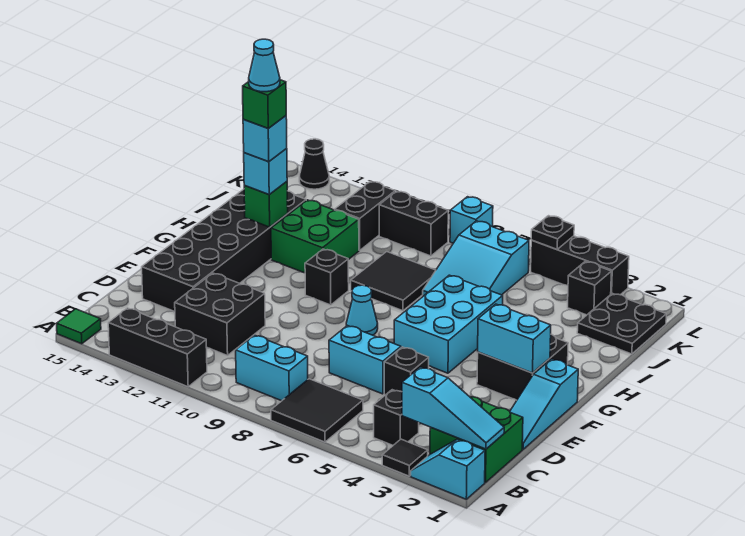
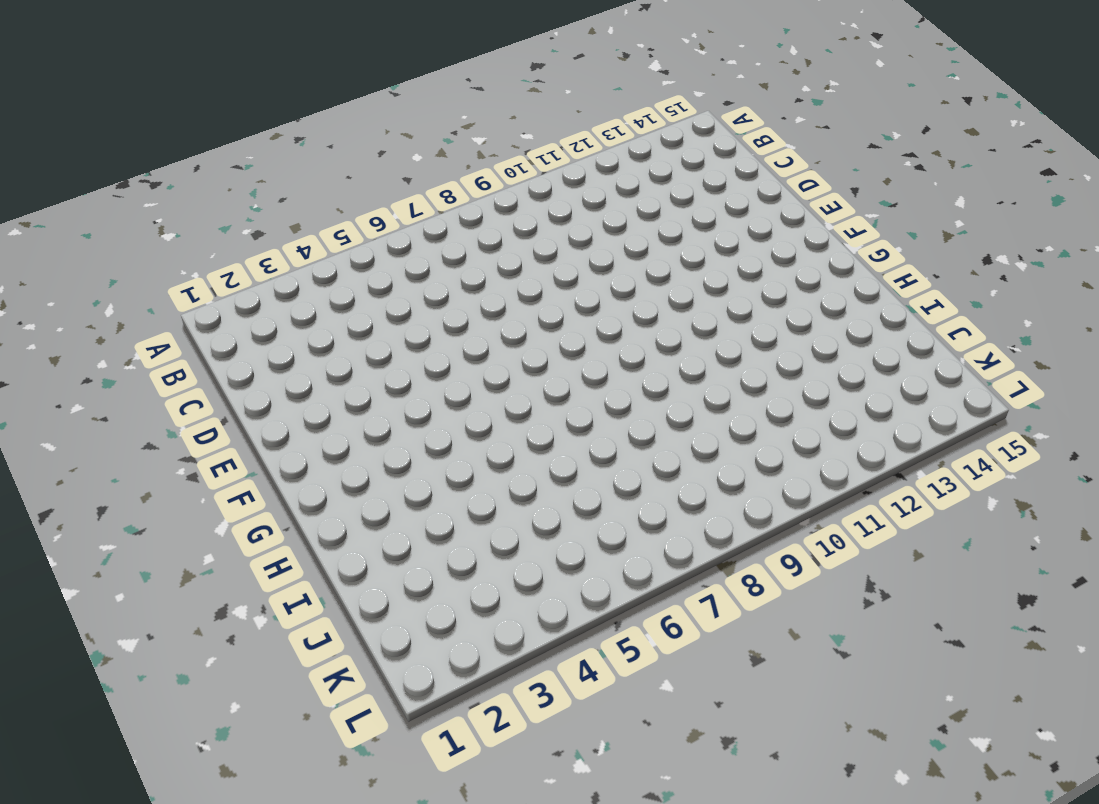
none -> cyan 1x2 slope [411,439,485,499]
none -> black 1x1 tile [382,439,428,476]
none -> black 2x2 tile [271,379,363,442]
none -> black 1x3 brick [108,308,207,387]

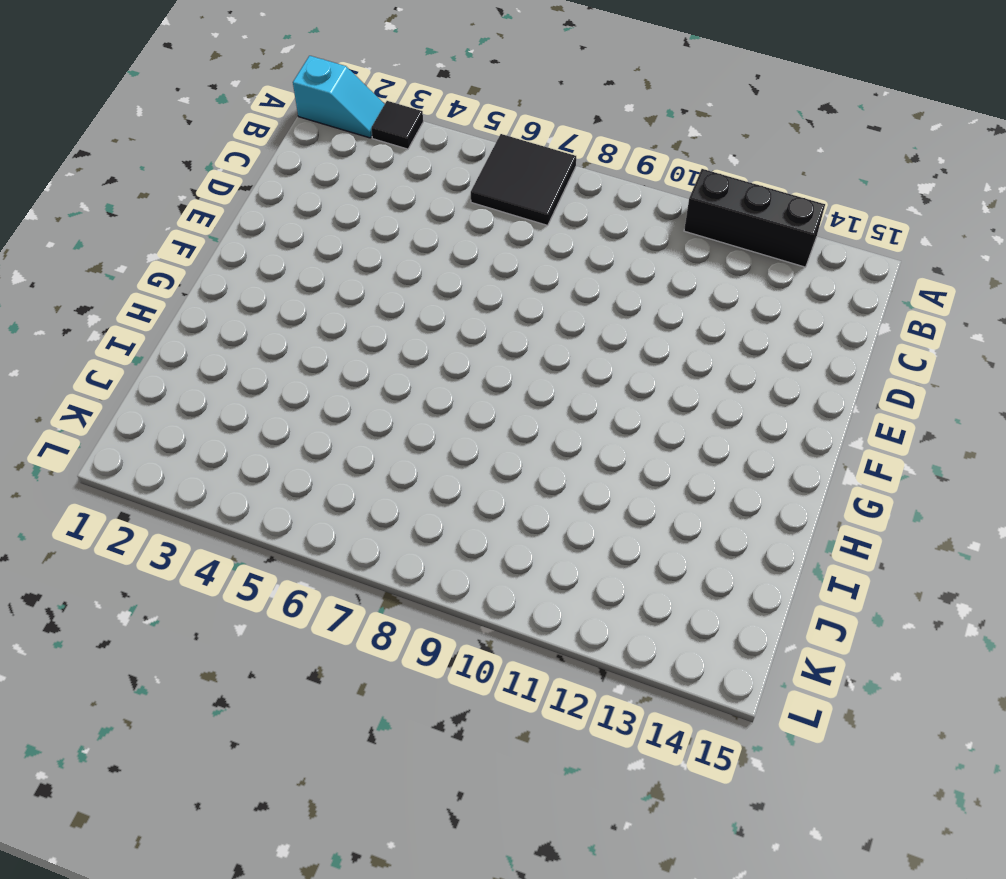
none -> green 1x1 tile [57,309,101,344]
none -> green 2x2 brick [430,397,523,483]
none -> black 1x1 brick [374,390,419,445]
none -> cyan 1x2 brick [236,335,308,401]

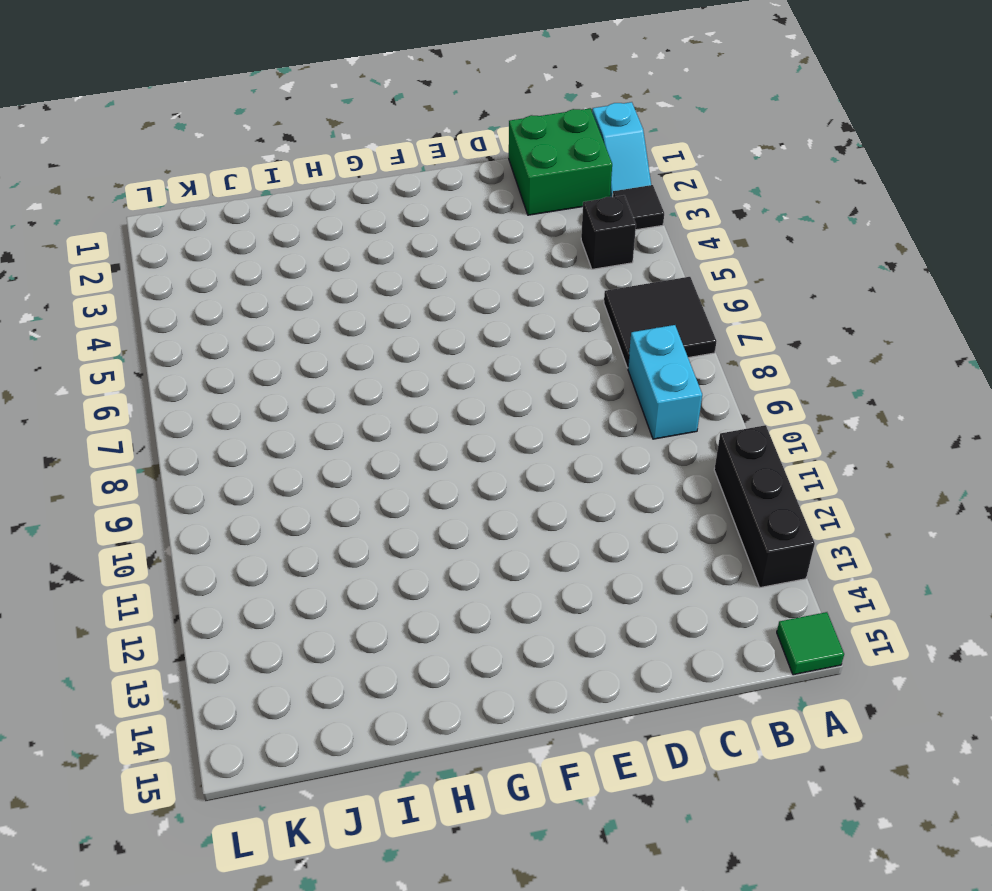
none -> black 2x2 brick [175,273,265,356]
none -> cyan 1x3 slope [510,359,578,449]
none -> black 1x1 brick [384,347,429,395]
none -> cyan 1x2 brick [329,326,401,394]

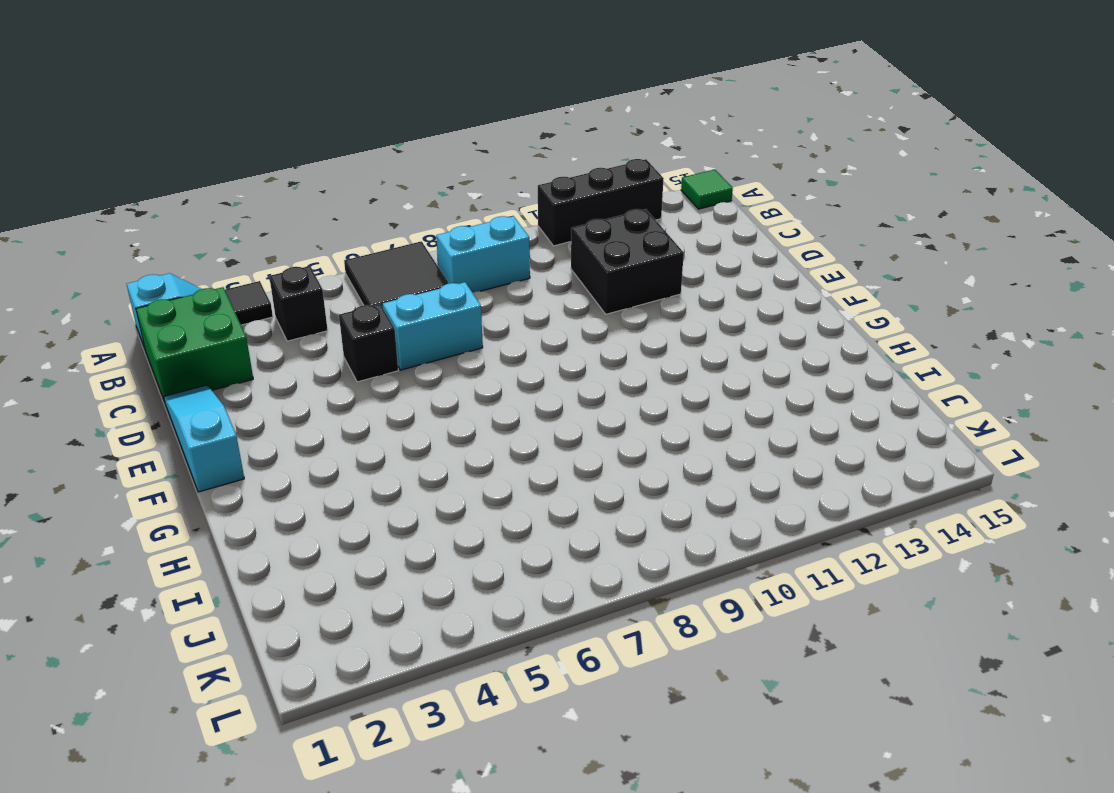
none -> black 2x6 brick [142,189,306,312]
none -> black 2x2 brick [477,334,568,400]
none -> cyan 2x3 brick [394,275,503,373]
none -> cyan 1x1 cone [346,285,378,335]

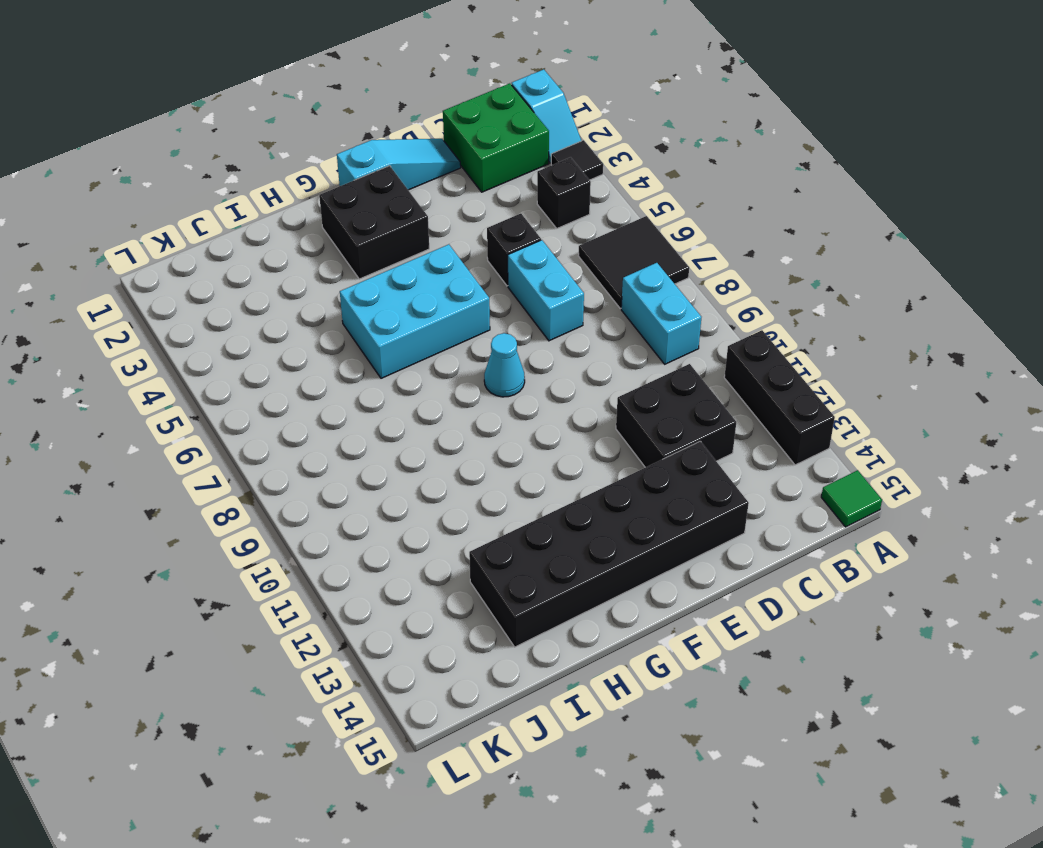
none -> black 1x1 brick [305,249,349,305]
none -> black 2x2 tile [351,252,436,311]
none -> green 2x2 brick [271,200,359,273]
none -> cyan 2x3 slope [423,221,529,296]

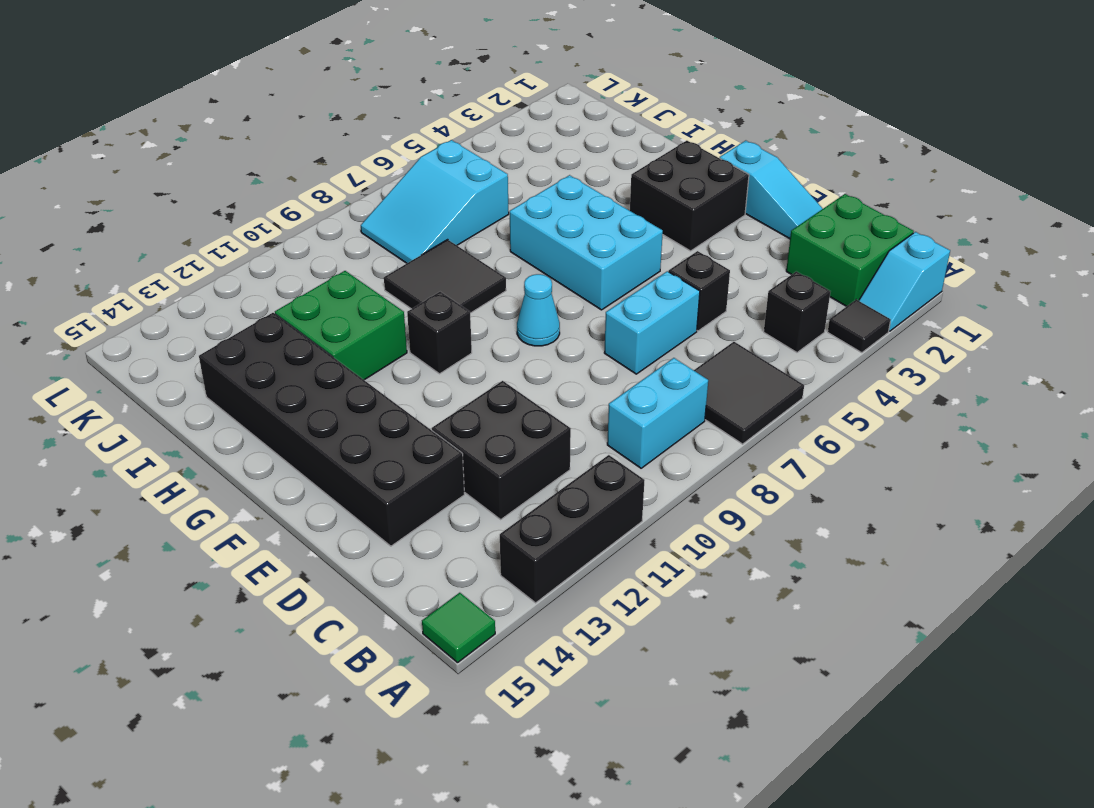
cyan 2x3 slope [361,140,509,263] -> cyan 2x3 slope turned to [423,221,529,296]
none -> black 2x2 plate [577,293,666,354]
none -> black 1x2 brick [335,181,395,250]
none -> black 1x1 brick [568,261,611,315]
none -> black 1x2 brick [379,191,448,256]

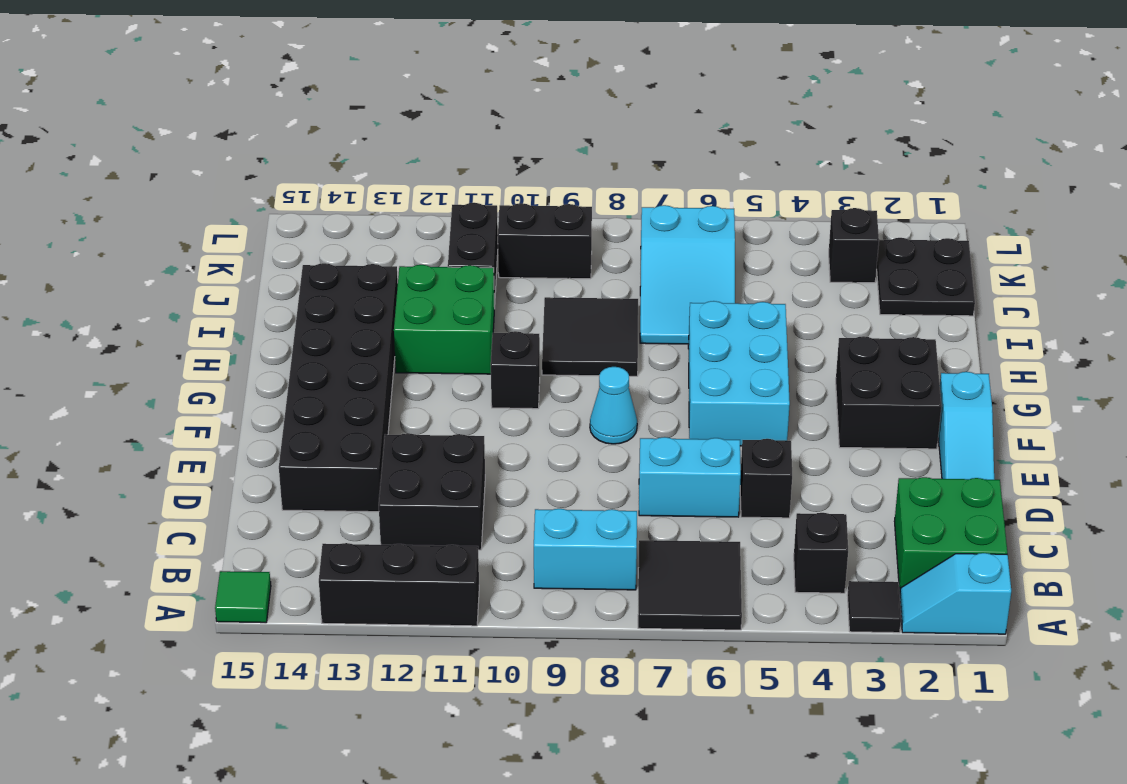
none -> black 1x3 brick [531,236,629,295]
none -> cyan 1x1 brick [450,197,493,243]
none -> black 1x1 cone [299,139,329,189]
none -> cyan 1x3 slope [402,367,504,449]

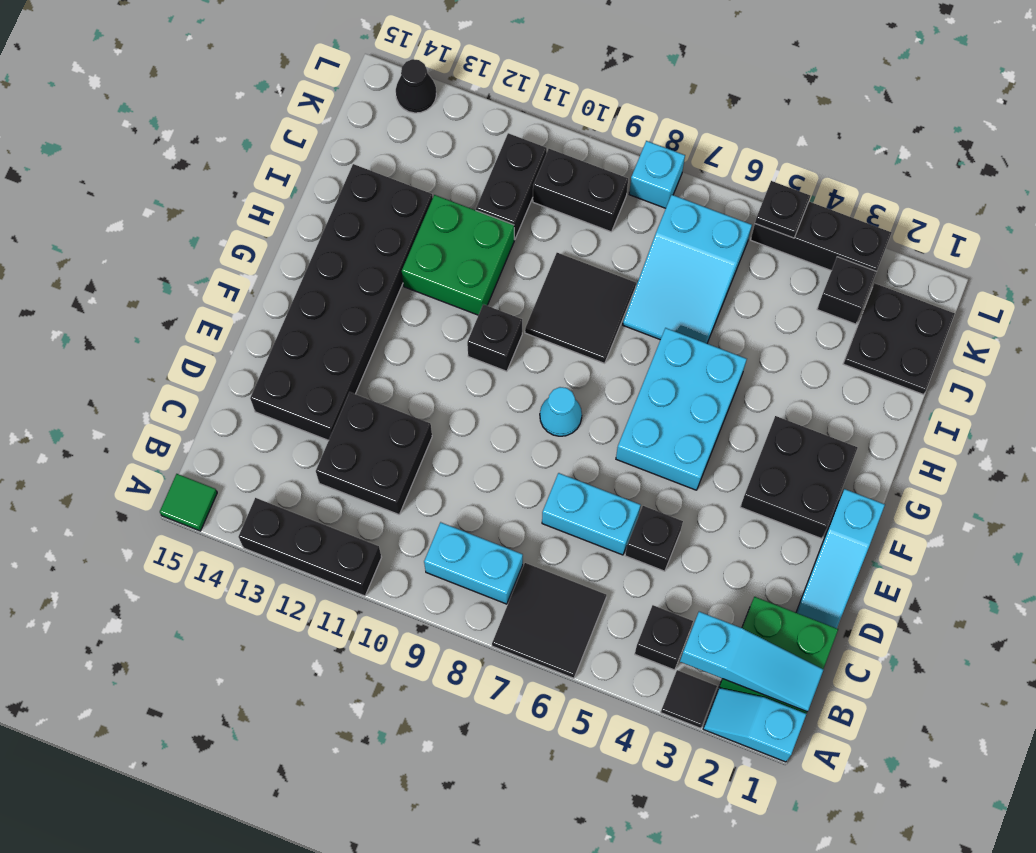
none -> cyan 1x2 brick [478,304,551,373]
none -> green 1x1 brick [244,182,288,227]
none -> cyan 1x1 brick [244,149,287,194]
none -> cyan 1x1 brick [243,116,287,162]

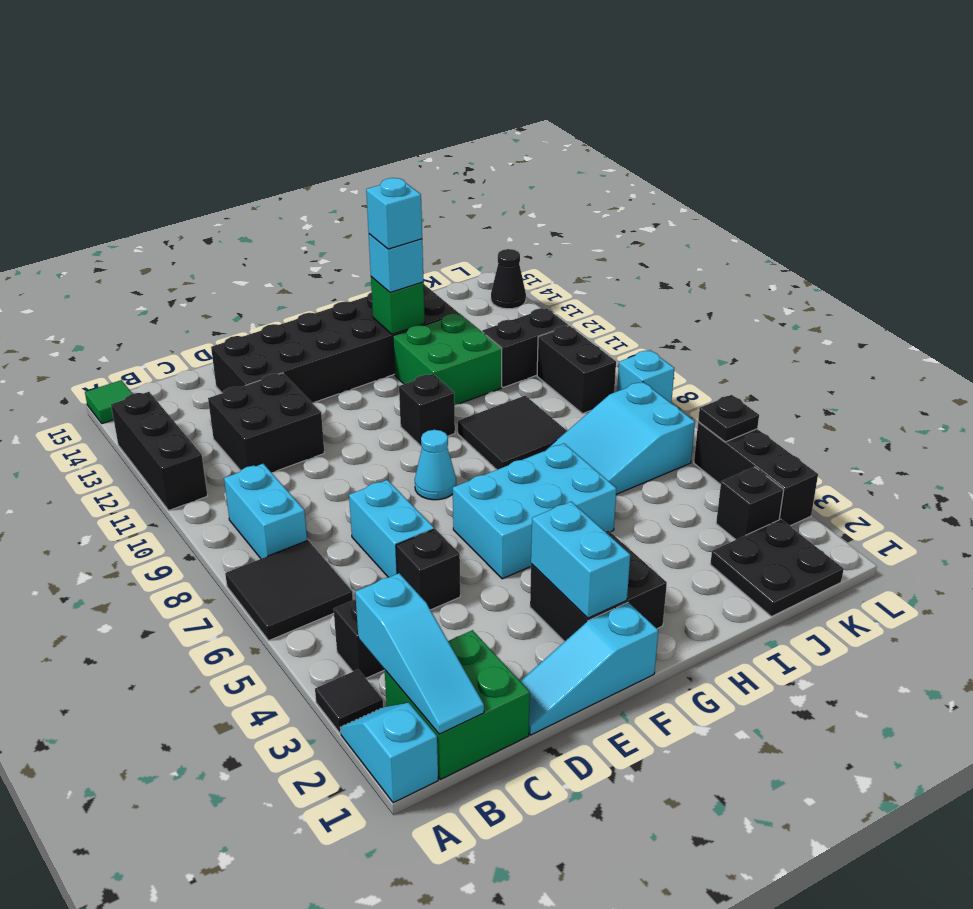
none -> green 1x1 brick [243,80,286,128]
none -> cyan 1x1 cone [249,39,280,92]

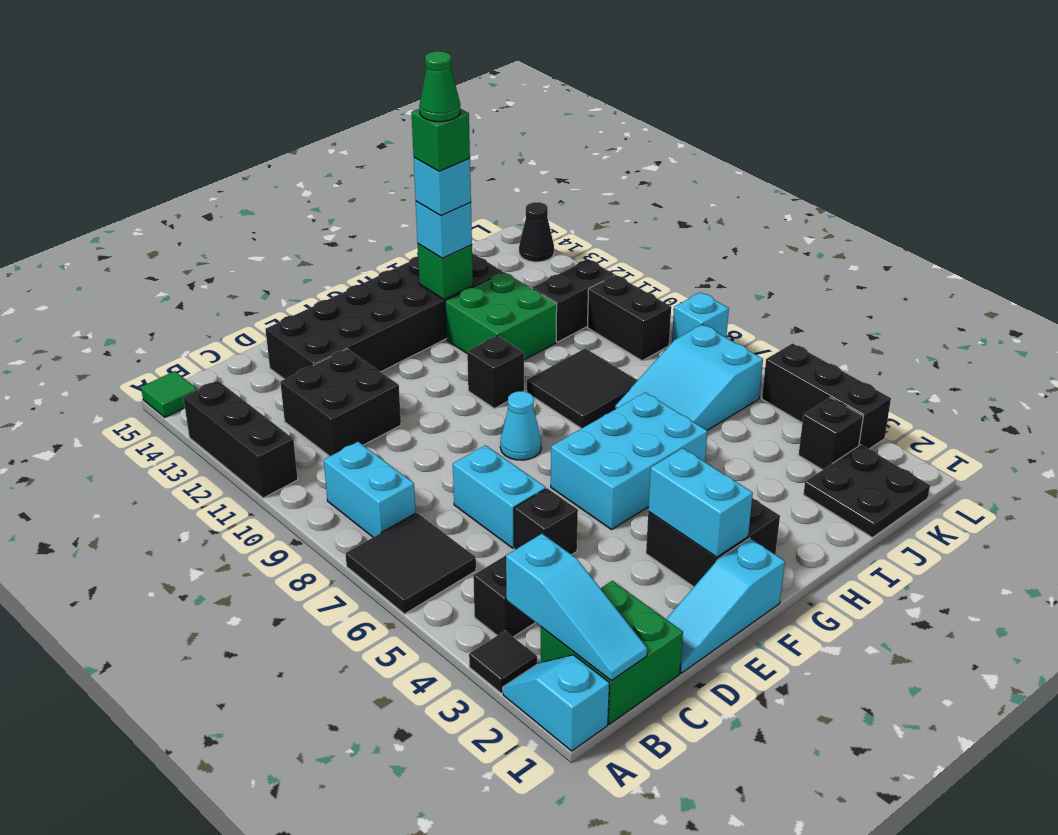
green 1x1 cone [419,51,460,122] -> cyan 1x1 cone [249,39,280,92]
none -> black 1x1 plate [531,216,574,249]

